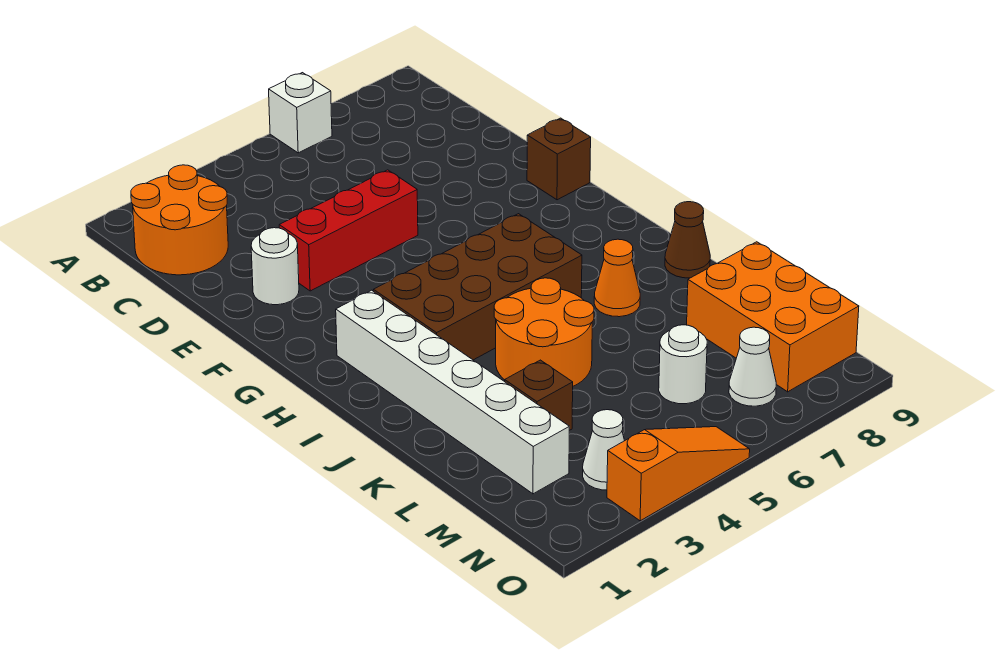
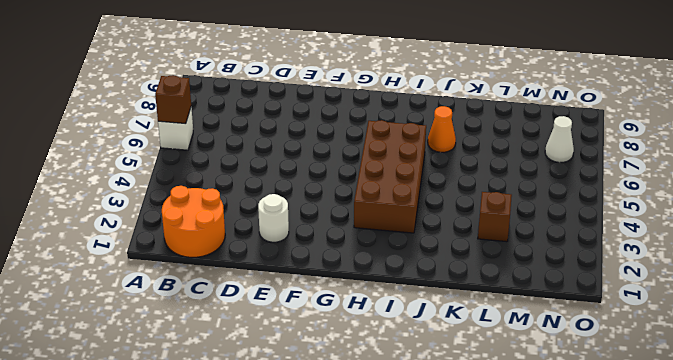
brown 1x1 brick [155,75,191,124] -> brown 1x1 brick moved to [527,118,591,200]
none -> red 1x3 brick [279,170,418,291]
none -> white 1x6 brick [336,290,569,494]
none -> orange 2x2 round brick [494,278,594,386]

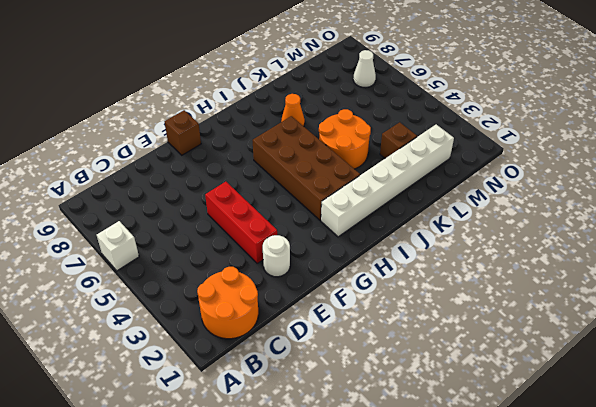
none -> brown 1x1 cone [665,202,710,278]
none -> orange 2x3 brick [687,242,859,392]
none -> white 1x1 round brick [659,325,707,404]

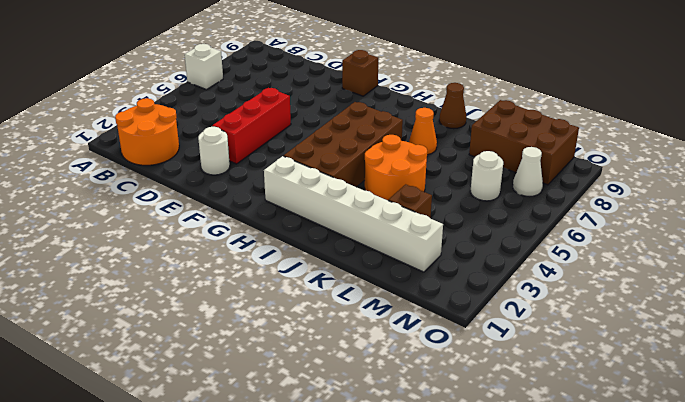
brown 2x3 brick [469,100,579,185] -> orange 2x3 brick [687,242,859,392]
none -> white 1x1 cone [583,410,625,490]
none -> orange 1x3 slope [607,427,750,521]

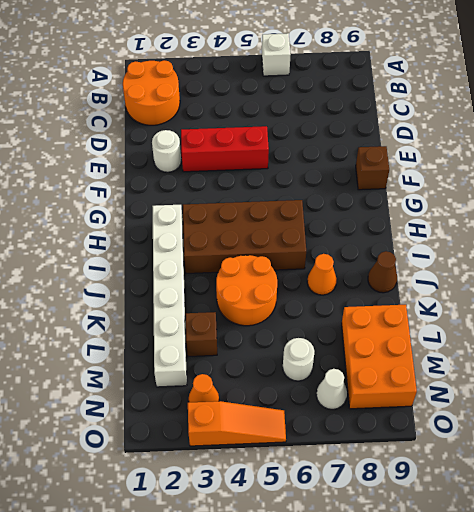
orange 1x1 cone [189,374,219,402] -> white 1x1 cone [583,410,625,490]

